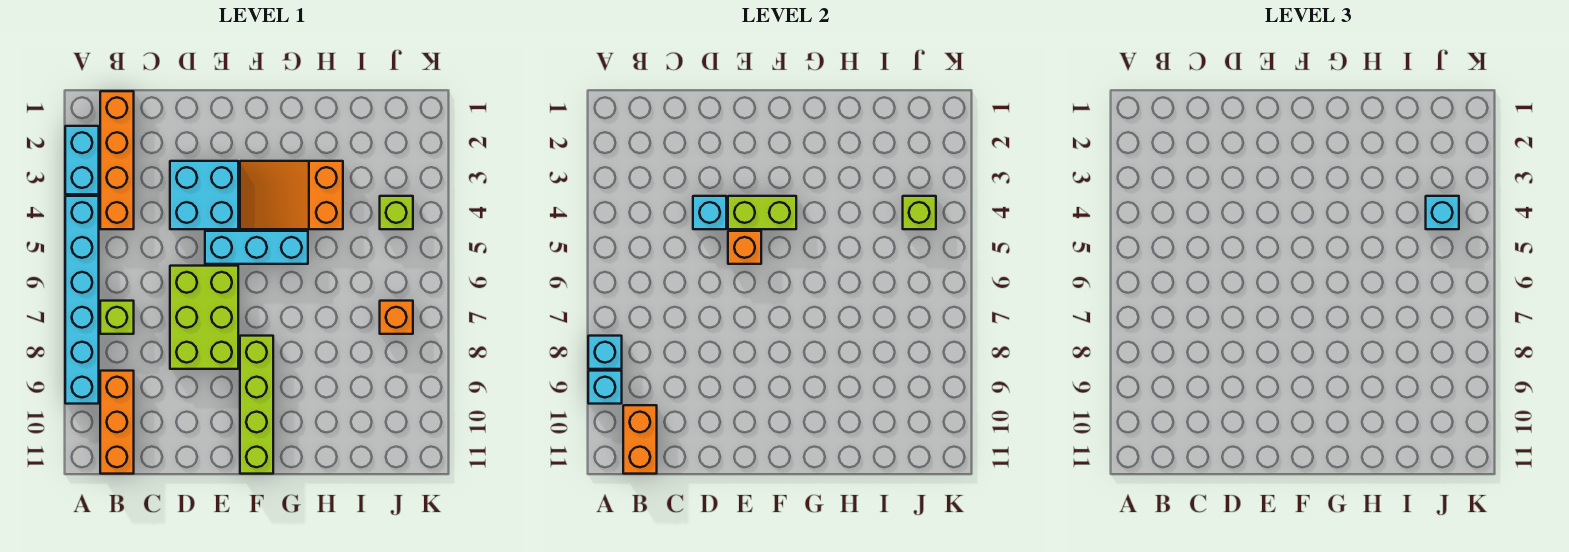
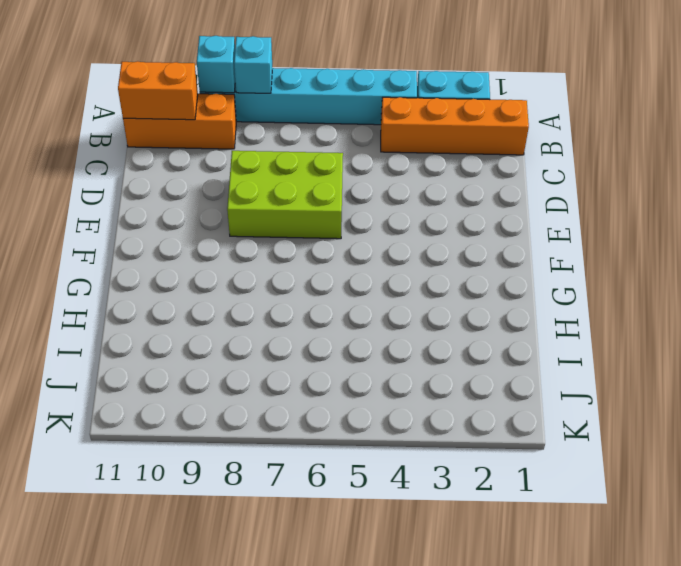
none -> lime 1x1 brick [100,301,134,334]
none -> cyan 2x2 brick [170,161,238,229]
none -> cyan 1x3 brick [205,231,308,264]

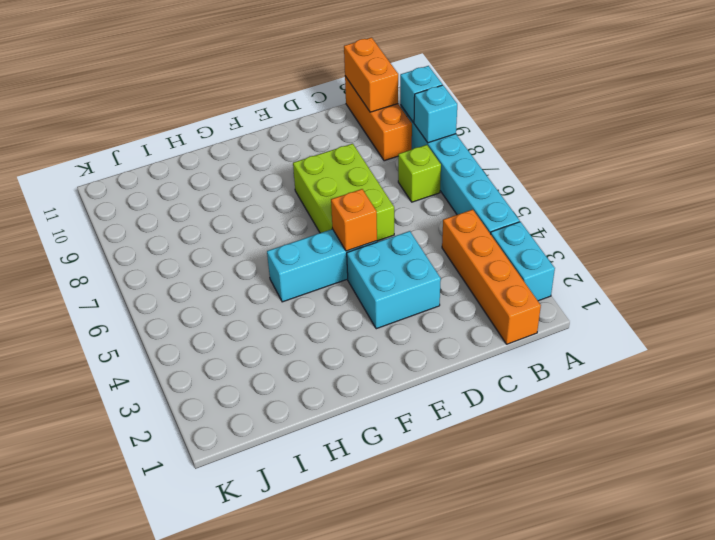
none -> orange 2x3 slope [240,161,343,229]
none -> lime 1x4 brick [240,336,273,474]
none -> lime 1x1 brick [380,196,413,229]

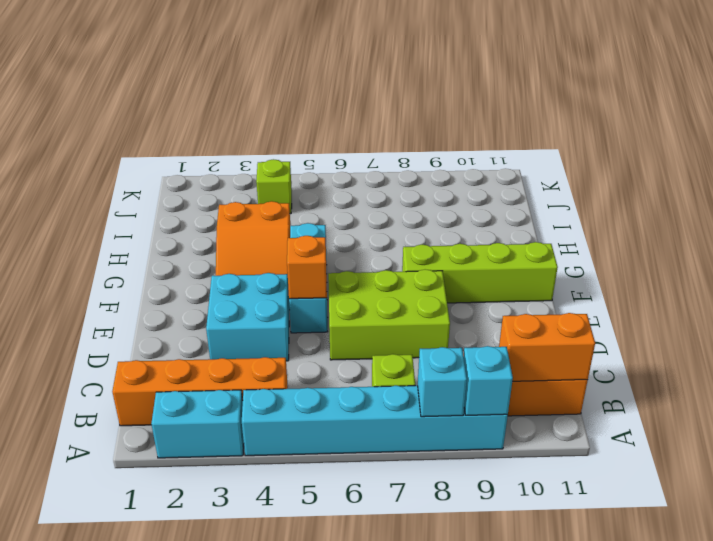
none -> orange 1x1 brick [380,301,413,334]
none -> cyan 1x1 brick [693,196,726,229]
none -> lime 1x2 brick [728,196,796,229]

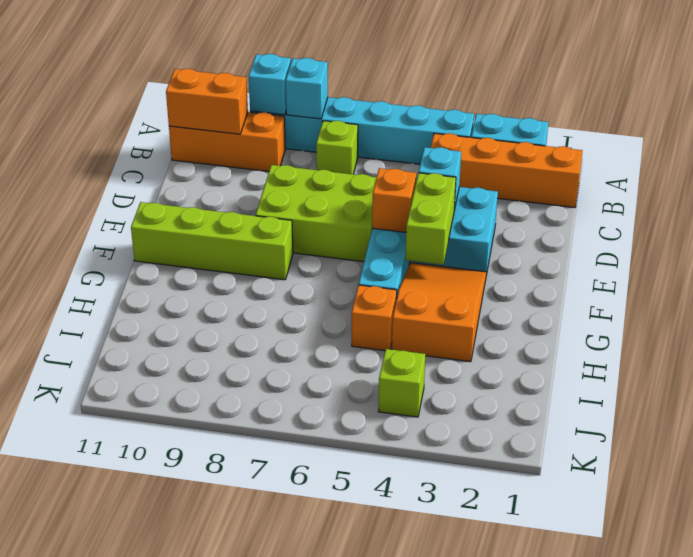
orange 1x1 brick [352,285,397,351] -> orange 1x1 brick moved to [380,301,413,334]
none -> lime 1x1 brick [903,196,936,229]
none -> cyan 1x1 brick [1426,196,1459,229]

